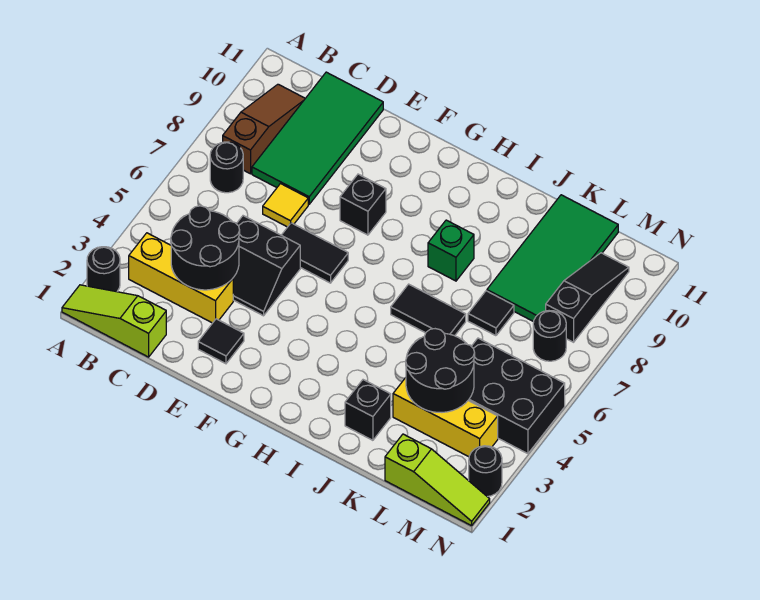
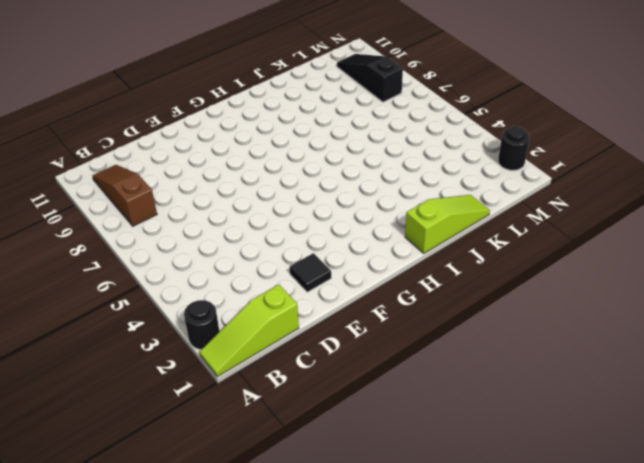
lime 1x3 slope [405,195,490,253] -> lime 1x3 slope moved to [385,434,490,526]
none -> yellow 1x3 brick [129,233,233,323]
none -> black 1x1 round brick [210,142,243,193]
none -> green 2x4 tile [252,72,383,204]

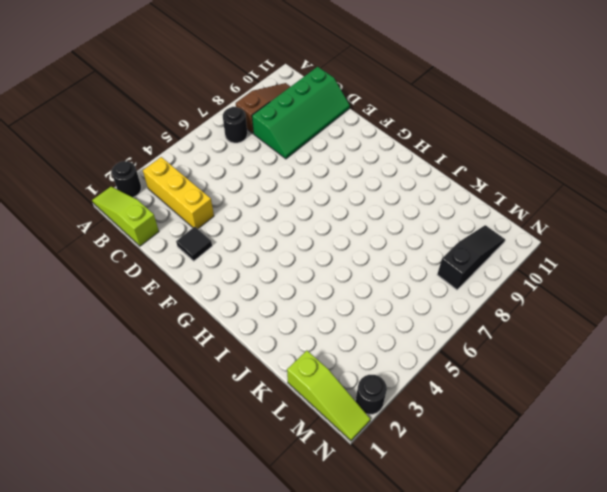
green 2x4 slope [252,67,350,159] -> green 2x4 tile [252,72,383,204]
none -> black 2x2 slope [233,216,300,316]
none -> yellow 1x1 tile [263,184,308,227]
none -> black 1x2 tile [282,223,348,283]

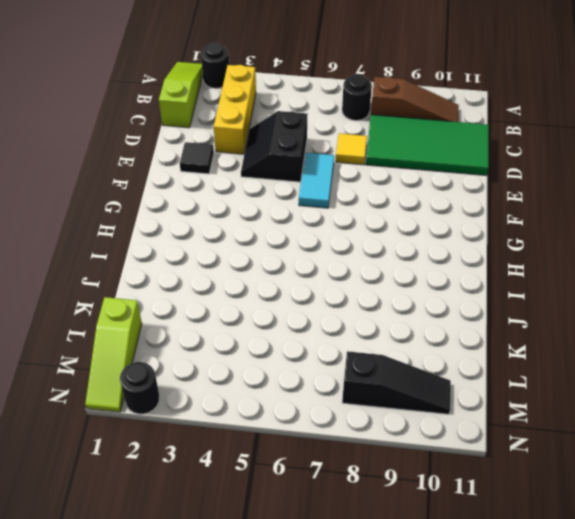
cyan 1x2 tile [299,153,334,208] -> black 1x2 tile [282,223,348,283]
none -> black 1x1 brick [340,174,386,235]
none -> black 1x2 tile [391,284,466,336]
none -> green 1x1 brick [428,220,474,281]

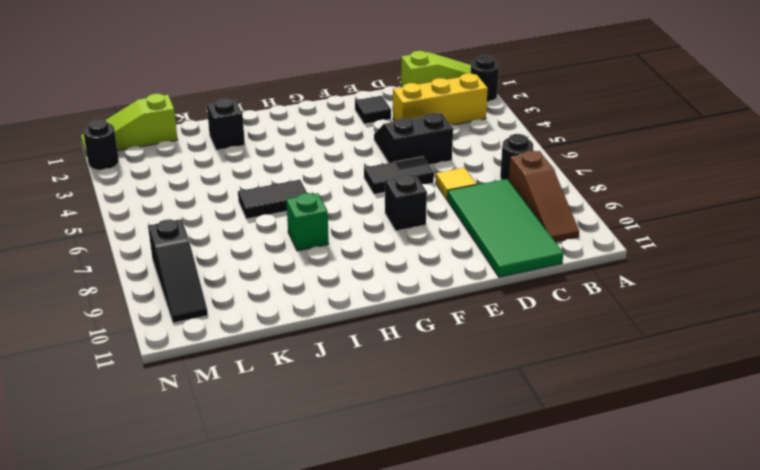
none -> yellow 1x3 brick [393,378,498,457]
none -> black 1x1 tile [468,291,514,336]
none -> green 2x4 tile [487,195,618,322]

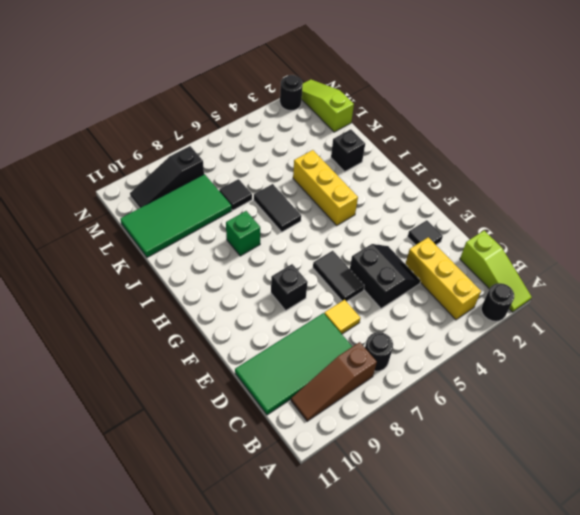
yellow 1x3 brick [293,150,358,225] -> yellow 1x3 brick moved to [393,378,498,457]
none -> black 2x3 brick [468,338,565,454]
none -> black 1x1 round brick [533,311,566,361]
none -> black 2x2 round brick [171,206,240,290]

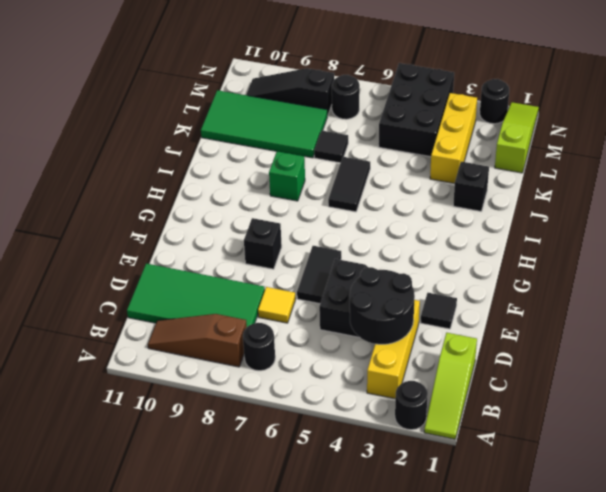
none -> black 2x2 round brick [406,329,475,412]

